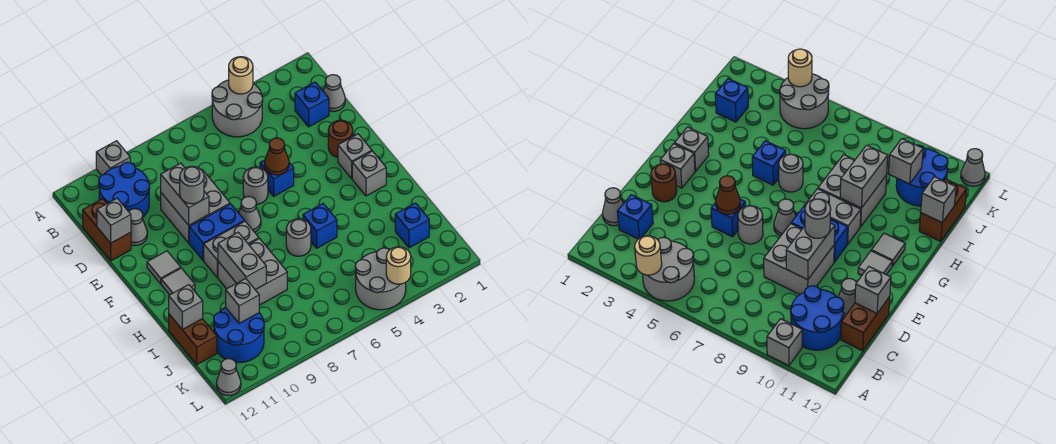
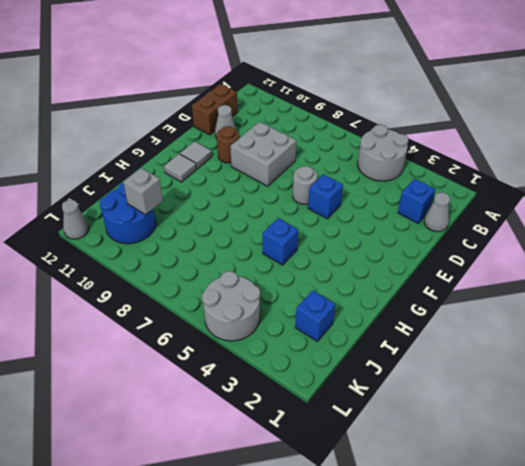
brown 1x1 round brick [217,126,239,163] -> brown 1x1 round brick moved to [328,120,353,157]
none -> grey 1x1 brick [96,141,130,176]
none -> blue 2x2 round brick [99,162,150,217]
none -> grey 1x1 brick [338,134,372,179]
none -> grey 1x1 cone [239,197,261,232]

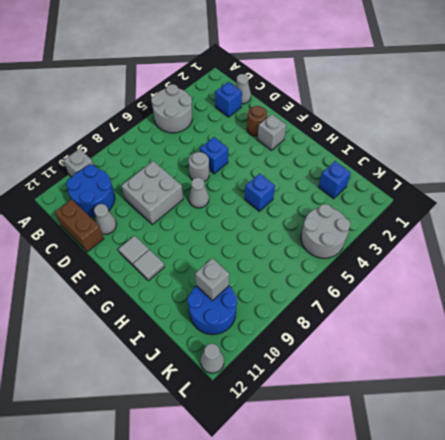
none -> blue 1x2 brick [189,204,244,260]
none -> grey 1x1 brick [352,151,386,196]
none -> grey 1x2 brick [204,221,259,278]
none -> grey 1x1 round brick [286,219,311,256]

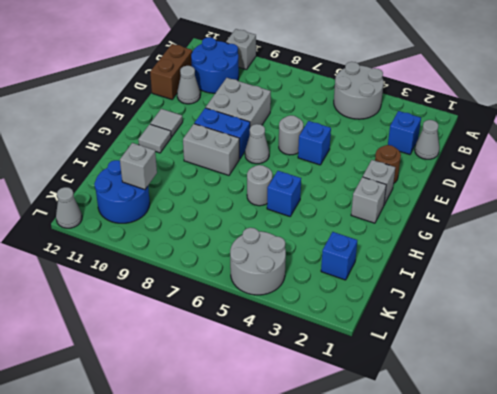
none -> grey 2x2 brick [218,239,287,305]
none -> brown 1x2 brick [169,314,217,364]
none -> tan 1x1 round brick [229,57,253,94]
none -> grey 1x2 brick [161,163,209,225]

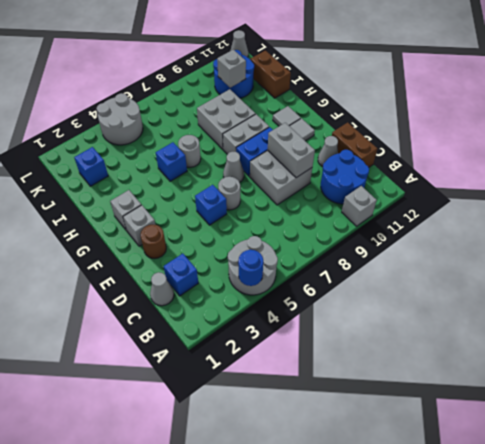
blue 1x1 round brick [238,250,263,286] -> tan 1x1 round brick [229,57,253,94]
none -> grey 1x1 brick [97,198,131,243]
none -> brown 1x1 cone [265,138,289,175]
none -> grey 1x2 brick [218,232,266,290]
none -> grey 1x1 brick [169,285,203,329]

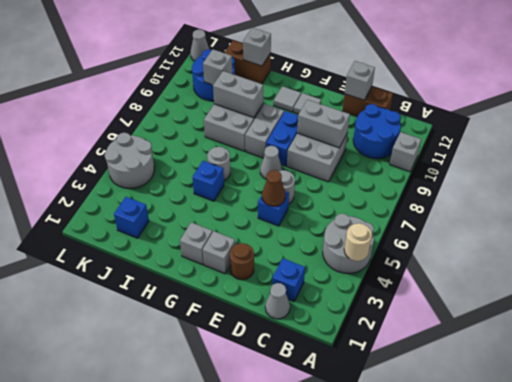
none -> grey 1x1 cone [129,209,147,246]
none -> tan 1x1 round brick [386,247,411,284]
none -> grey 1x1 round brick [180,166,204,204]

